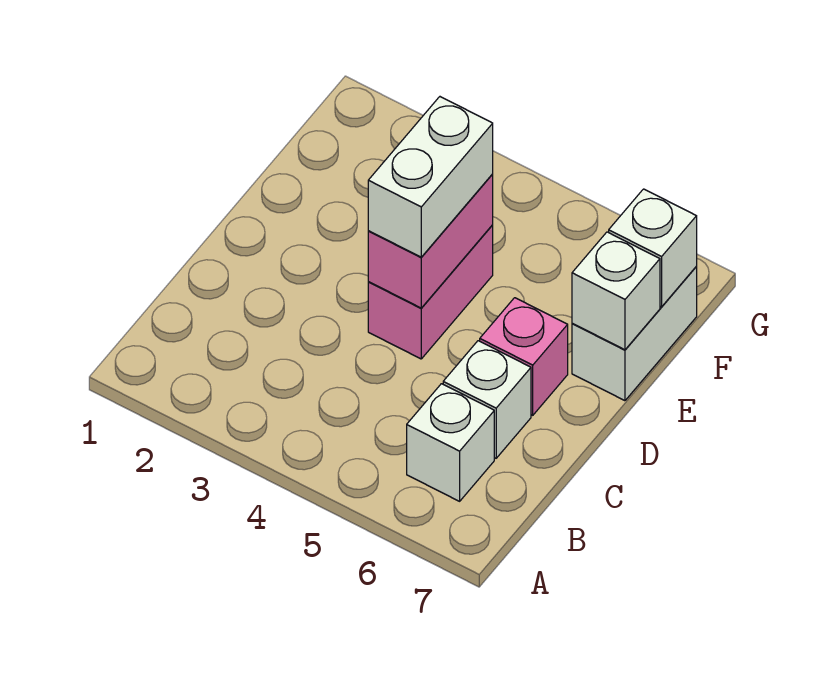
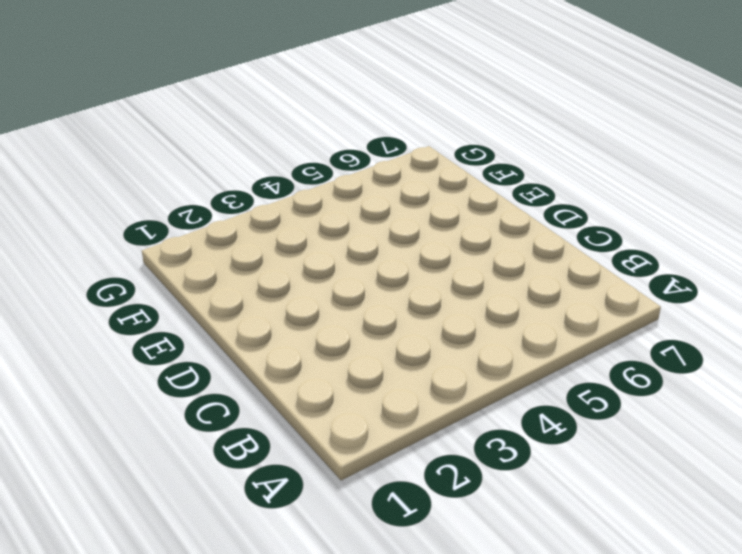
none -> white 1x1 brick [407,384,494,501]
none -> white 1x1 brick [443,341,531,458]

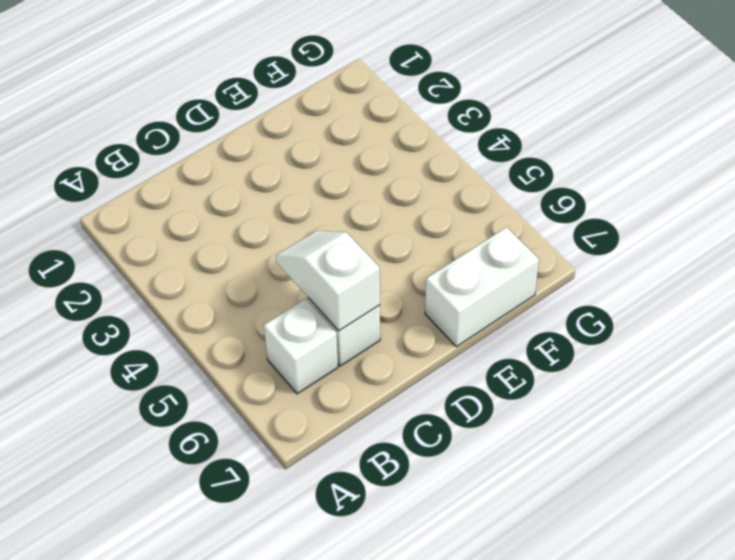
white 1x2 slope [276,230,380,331] -> none
none -> pink 1x2 brick [368,225,493,359]
none -> pink 1x1 brick [480,298,568,415]

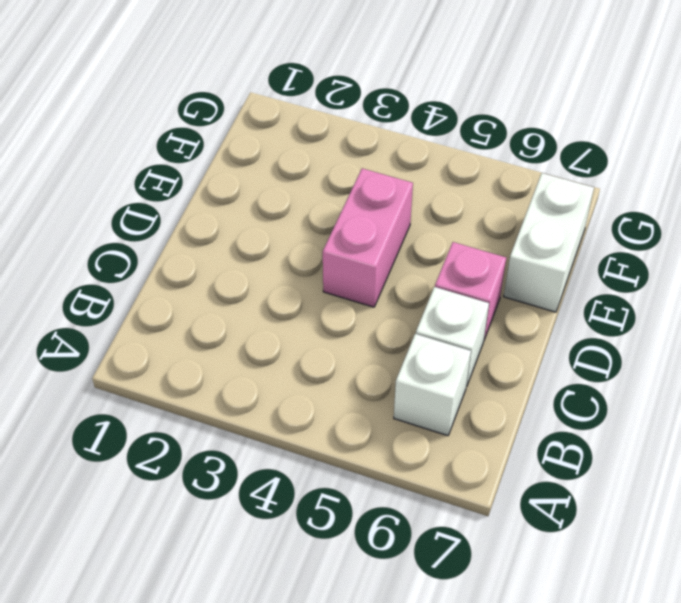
none -> pink 1x2 brick [368,174,493,308]
none -> white 1x1 brick [572,232,660,350]

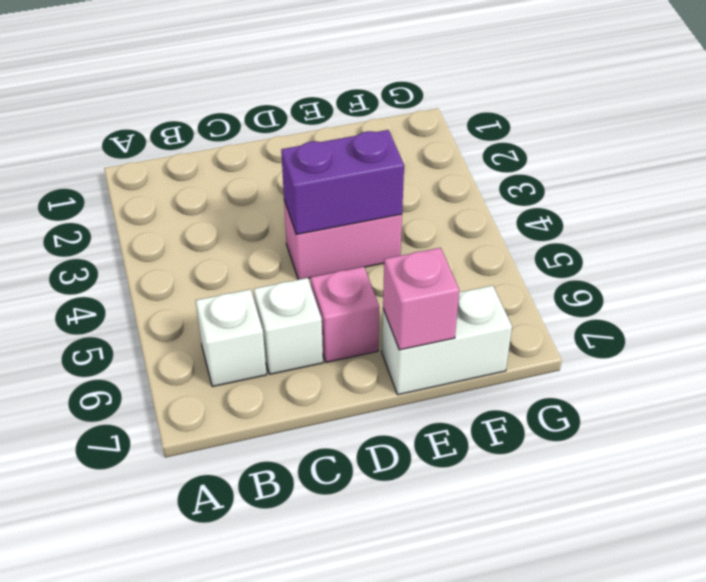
purple 1x2 brick [281,130,404,234] -> pink 1x2 brick [368,174,493,308]
pink 1x1 brick [383,248,459,350] -> white 1x1 brick [572,232,660,350]
none -> white 1x1 brick [609,189,697,307]
none -> white 1x2 brick [368,97,493,257]

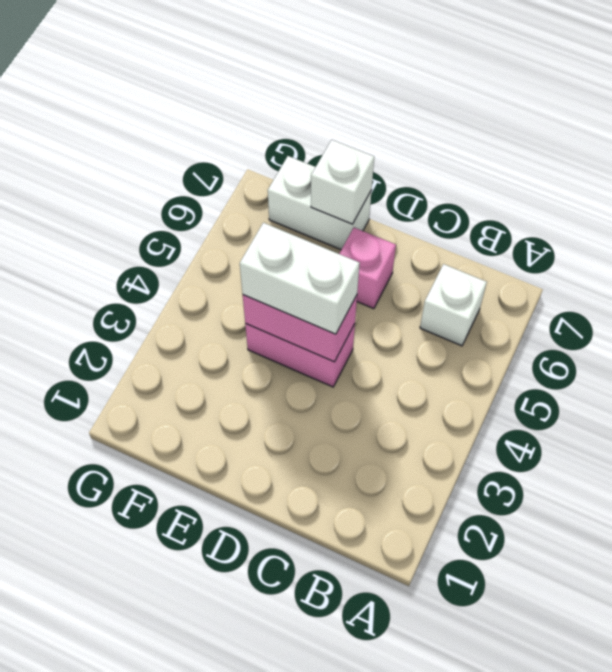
none -> white 1x1 brick [443,341,531,458]
none -> white 1x1 brick [609,189,697,307]

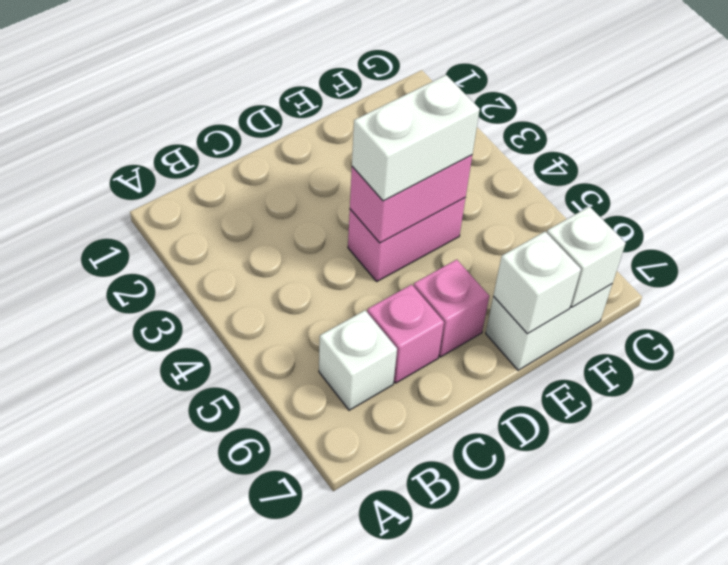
pink 1x1 brick [367,284,444,383] -> white 1x1 brick [443,341,531,458]

